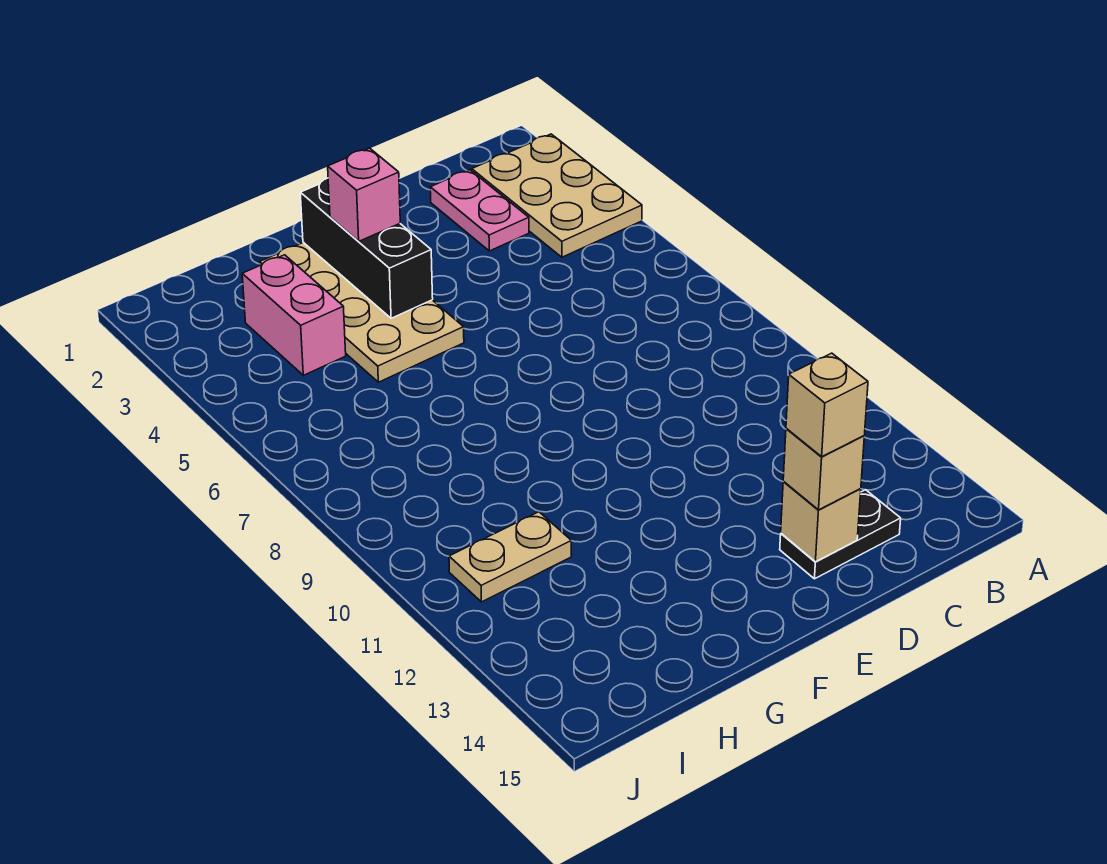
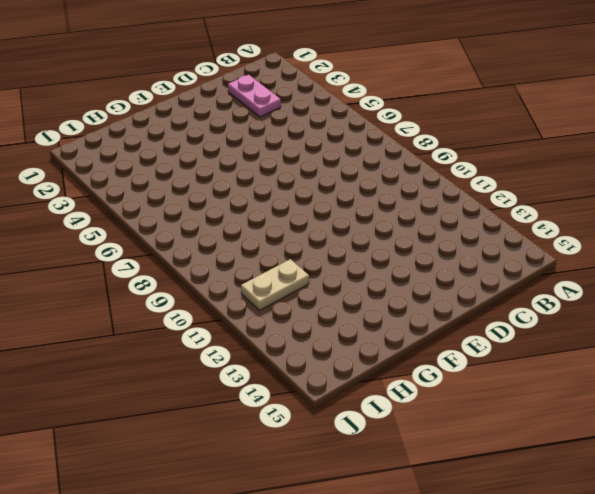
none -> tan 2x3 plate [472,134,642,257]
none -> black 1x2 plate [780,490,901,579]

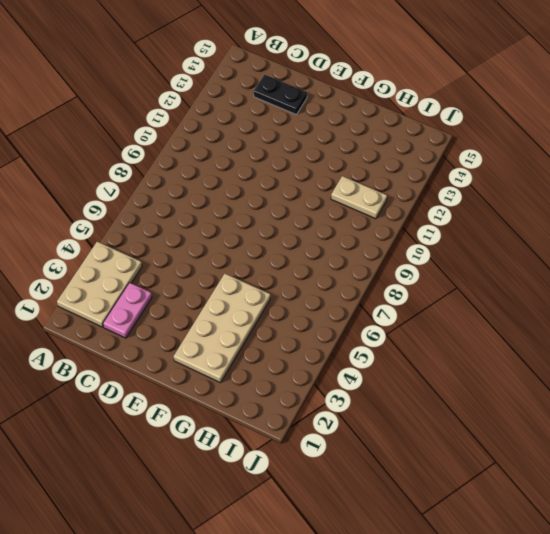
none -> pink 1x2 brick [242,255,346,375]
none -> tan 1x1 brick [781,482,861,562]

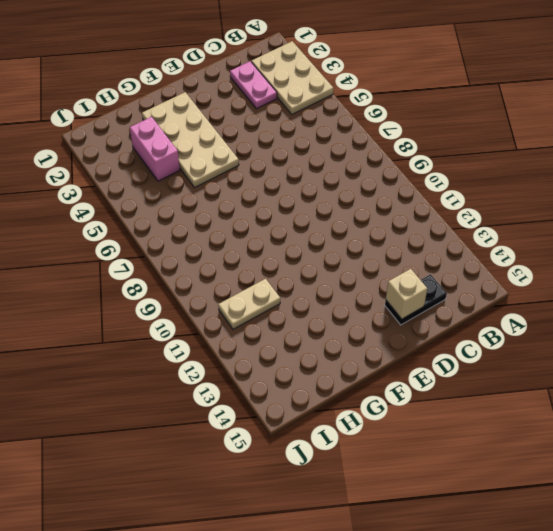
none -> black 1x3 brick [300,178,433,318]
none -> tan 1x1 brick [783,428,864,510]

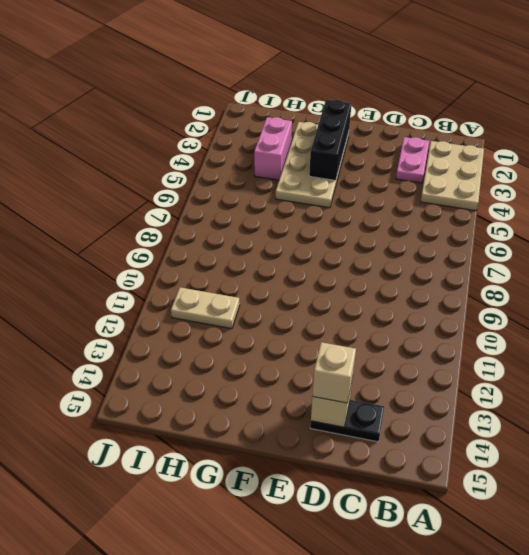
none -> pink 1x1 brick [328,148,400,241]
none -> tan 1x1 brick [786,353,868,457]

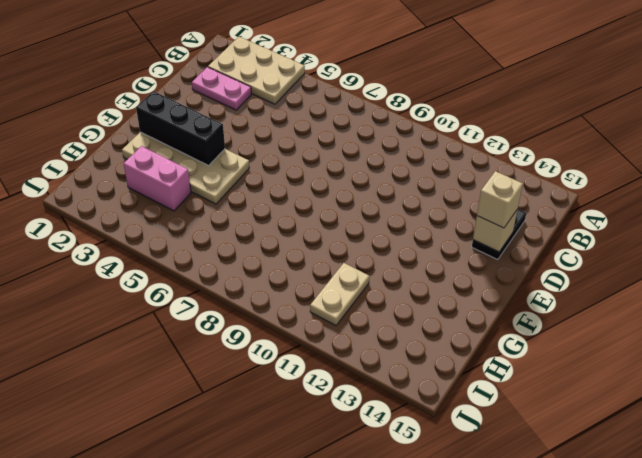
none -> pink 1x1 brick [328,148,400,241]
none -> tan 1x1 brick [786,353,868,457]

